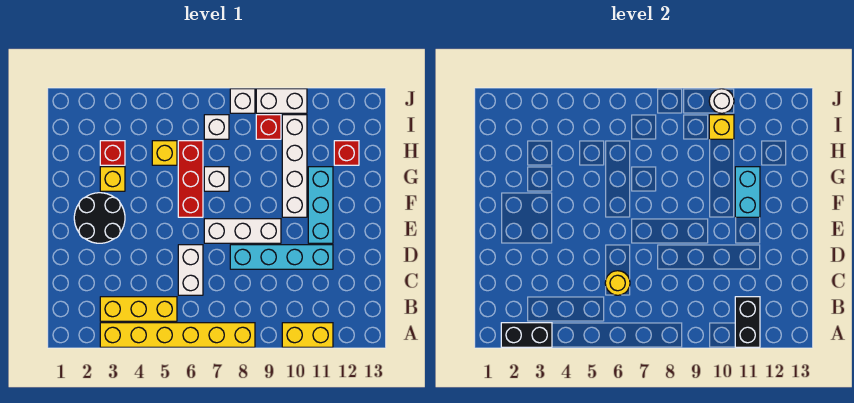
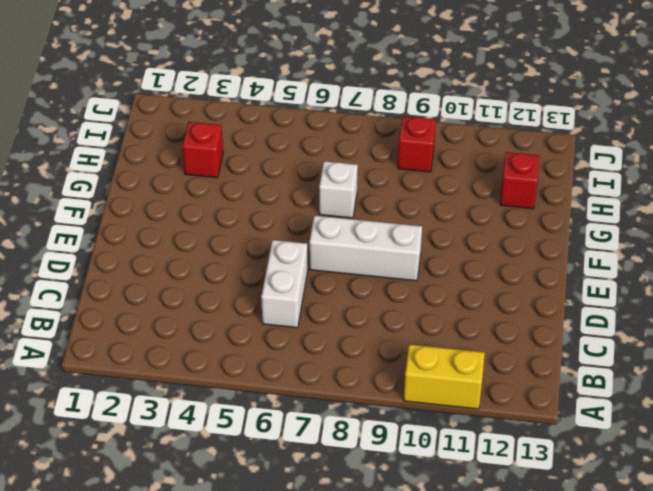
none -> yellow 1x6 brick [100,323,255,347]
none -> yellow 1x3 brick [100,297,177,321]
none -> cyan 1x4 brick [230,245,333,269]

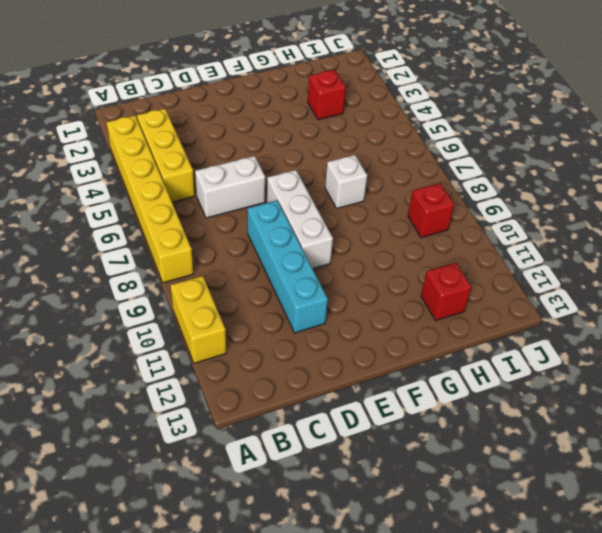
none -> black 2x2 round brick [74,193,125,243]
none -> cyan 1x3 brick [308,167,333,243]
none -> red 1x3 brick [178,141,203,217]

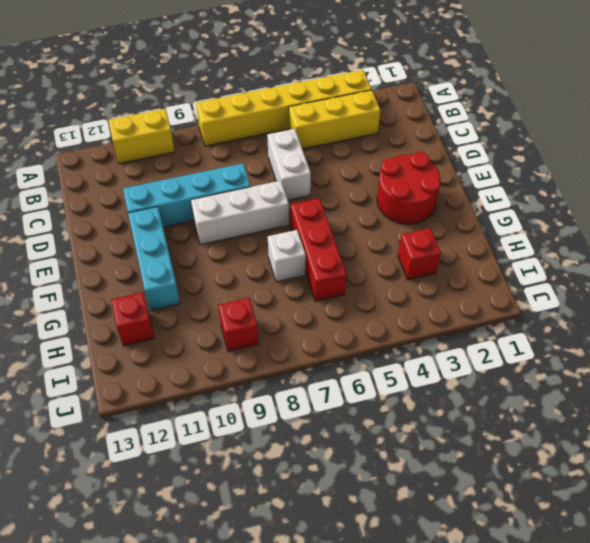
red 2x2 round brick [377,152,441,224] -> black 2x2 round brick [74,193,125,243]
none -> white 1x4 brick [282,115,307,217]
none -> yellow 1x1 brick [100,167,125,191]
none -> yellow 1x1 brick [152,141,177,165]

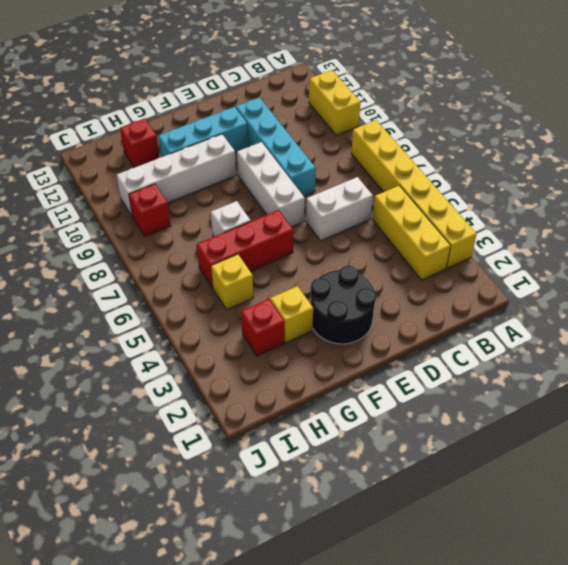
none -> white 1x1 brick [204,115,229,139]
none -> white 1x1 brick [230,89,255,113]
none -> white 1x2 brick [256,89,307,113]

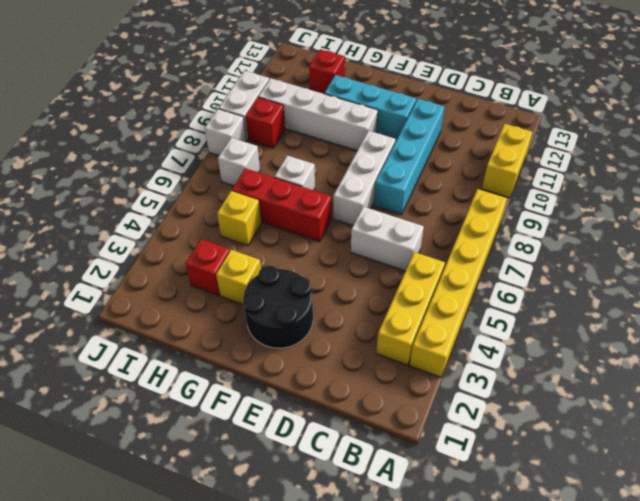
none -> black 1x2 brick [501,323,552,347]
none -> black 1x2 brick [735,297,760,347]
none -> yellow 1x1 round brick [605,271,630,295]

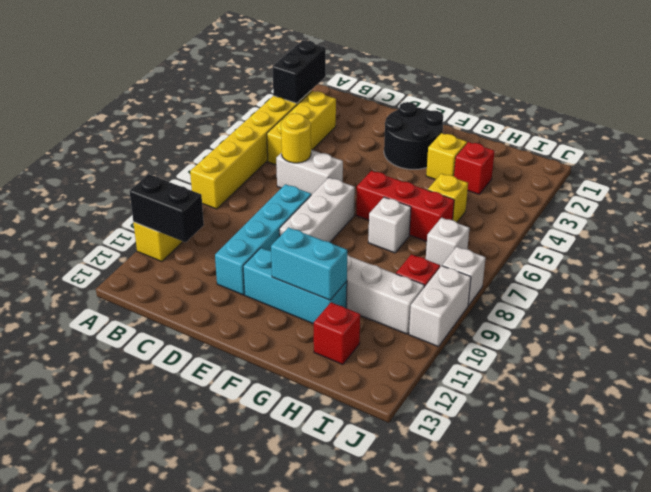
none -> yellow 1x1 brick [709,115,734,139]
none -> white 1x1 round brick [709,89,734,113]

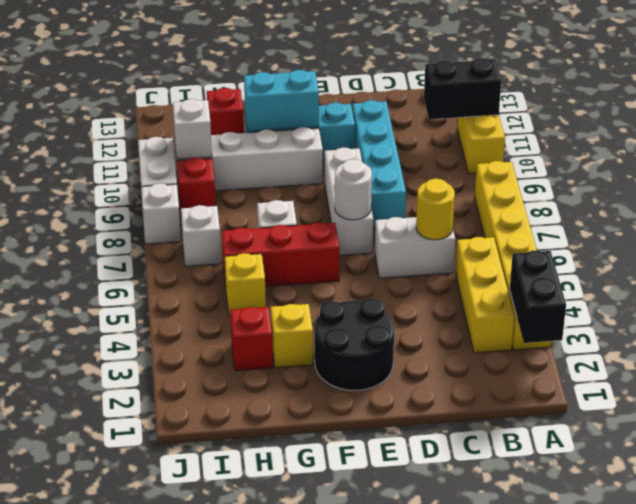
white 1x1 round brick [335,159,372,220] -> white 1x1 round brick moved to [709,89,734,113]
white 1x1 brick [173,99,212,159] -> yellow 1x1 brick [709,115,734,139]

